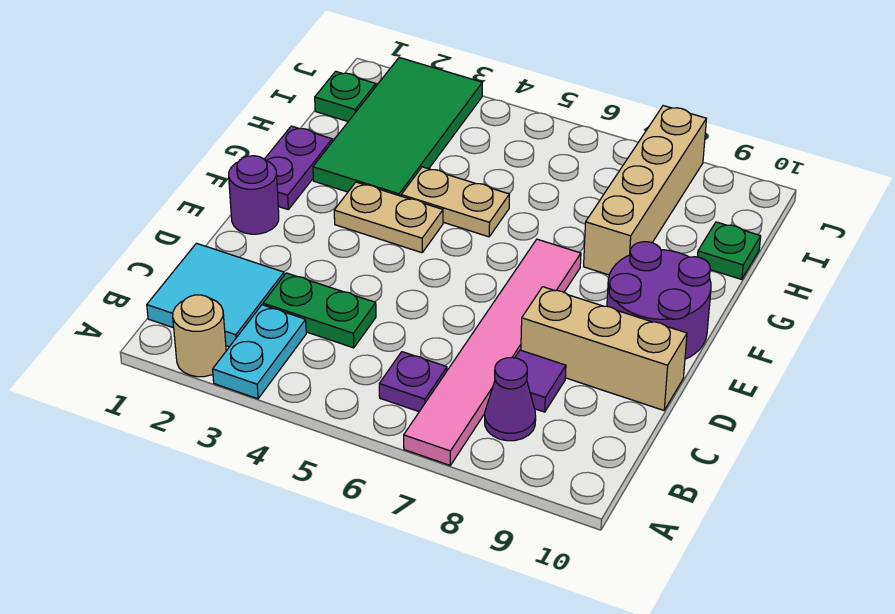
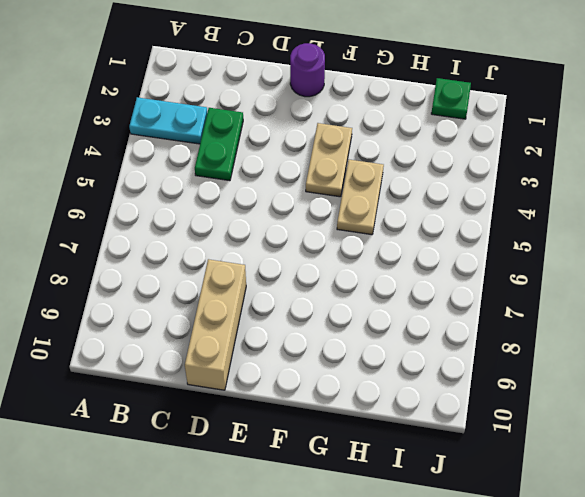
none -> tan 1x1 round brick [173,295,226,377]
none -> pink 1x6 tile [404,239,581,465]
none -> cyan 2x2 tile [147,243,284,347]

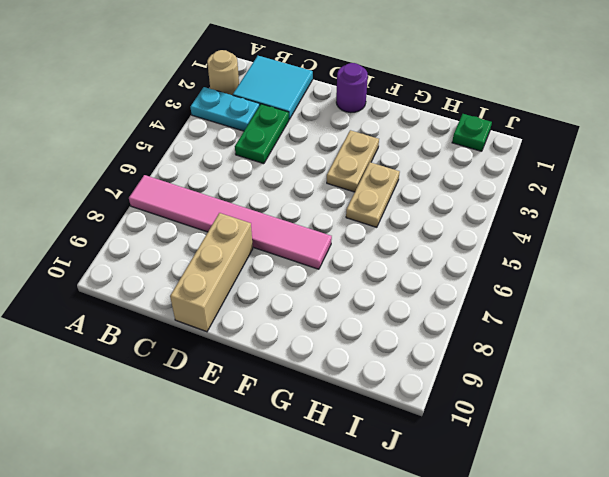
none -> purple 1x1 plate [379,352,447,412]
none -> purple 1x1 cone [485,358,536,441]
none -> purple 1x1 tile [515,350,566,412]

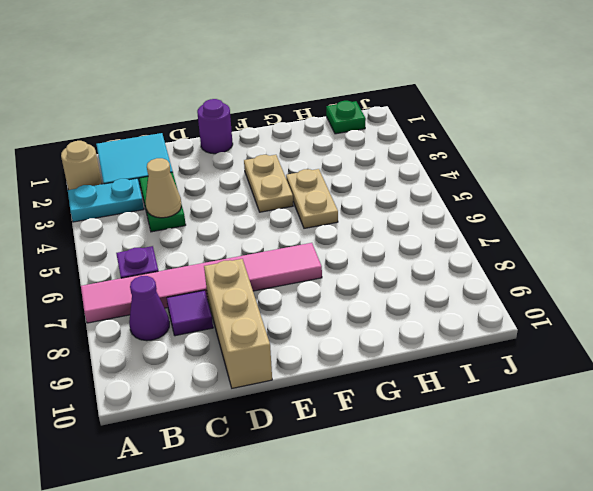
tan 1x1 cone [146,158,181,218] -> none
none -> purple 2x2 round brick [607,242,711,359]
none -> purple 1x2 plate [264,126,332,209]
none -> green 2x4 tile [313,58,482,196]

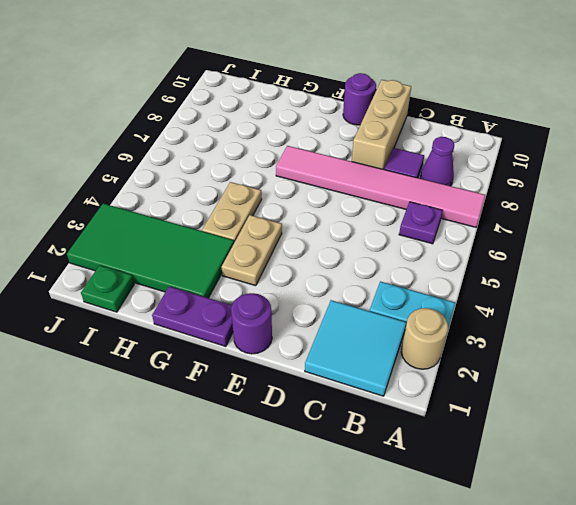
purple 1x1 round brick [343,73,376,125] -> purple 2x2 round brick [607,242,711,359]
none -> green 1x2 plate [263,273,376,348]
none -> tan 1x4 brick [584,106,706,275]
none -> green 1x1 plate [697,222,761,279]

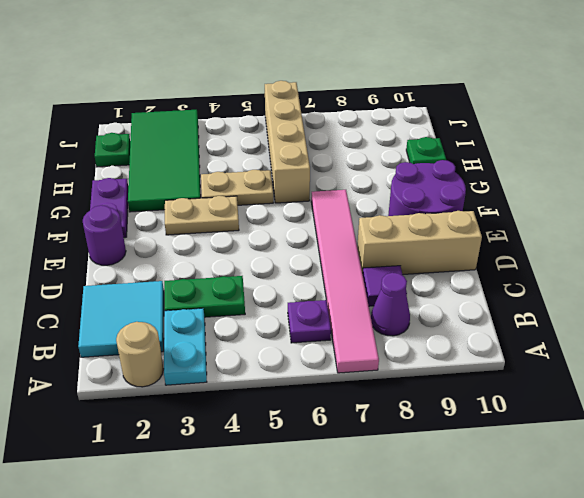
tan 1x4 brick [265,81,310,203] -> tan 1x4 brick moved to [584,106,706,275]

